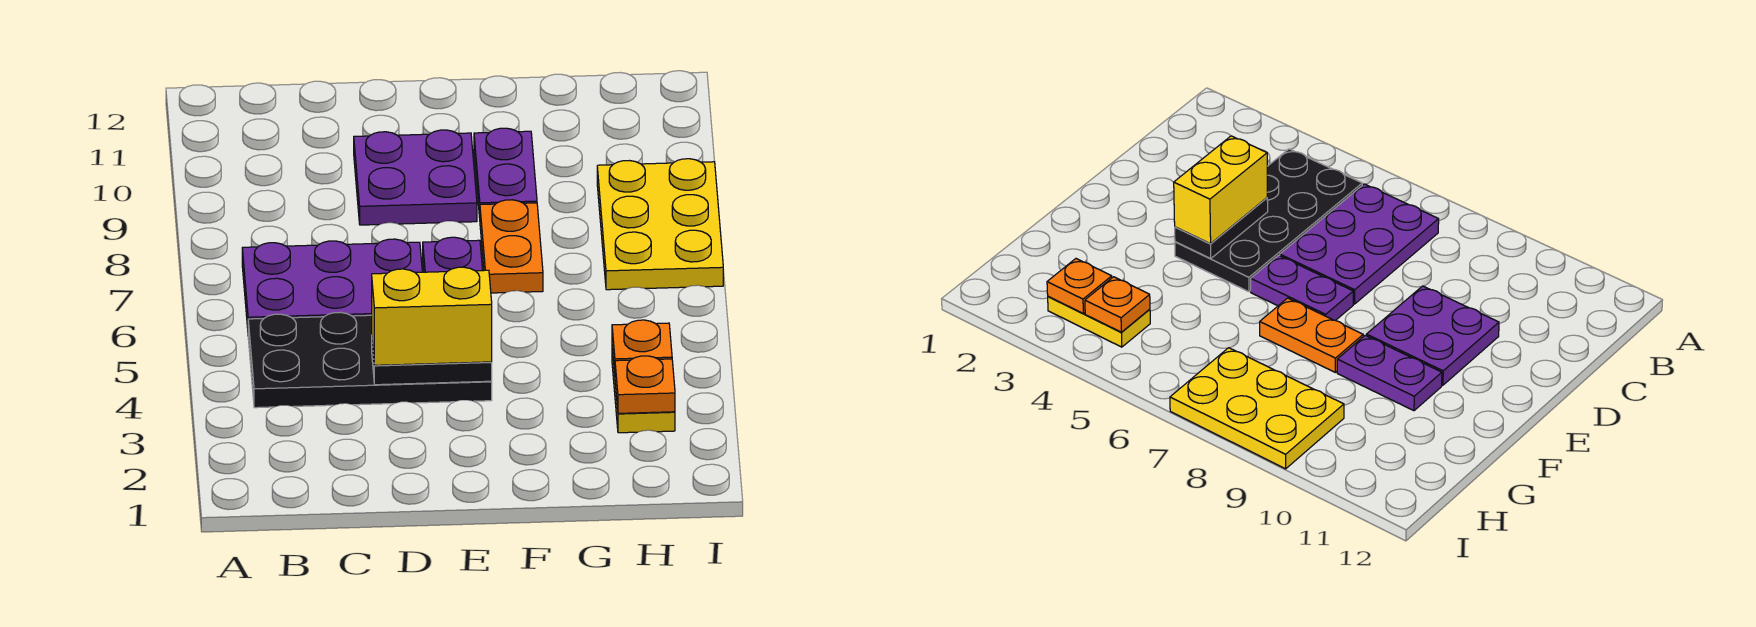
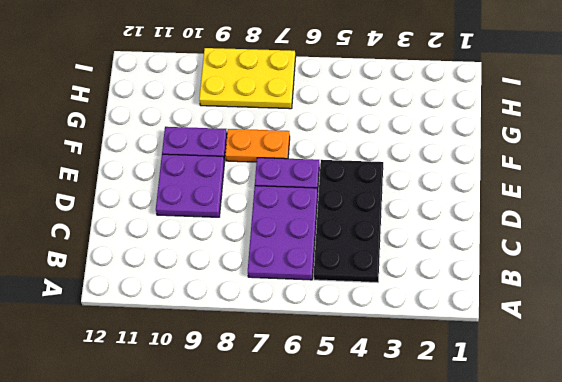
none -> yellow 1x2 plate [612,349,675,433]
none -> black 1x2 plate [372,343,492,385]
none -> orange 1x1 plate [615,356,675,413]

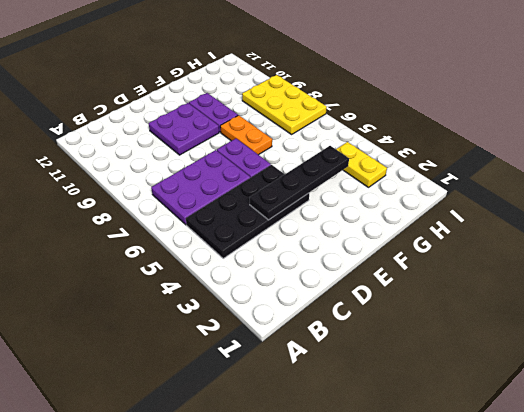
black 1x4 plate [250,146,349,220] -> black 1x2 plate [372,343,492,385]
none -> orange 1x1 plate [615,356,675,413]
none -> orange 1x1 plate [612,320,672,373]
none -> yellow 1x2 brick [372,267,492,365]

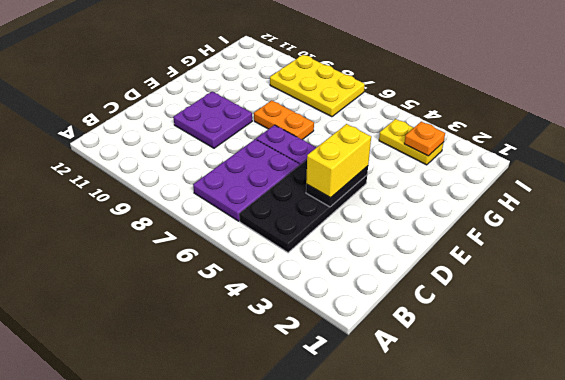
none -> purple 1x2 plate [474,128,537,218]
none -> orange 1x1 plate [612,320,672,373]

